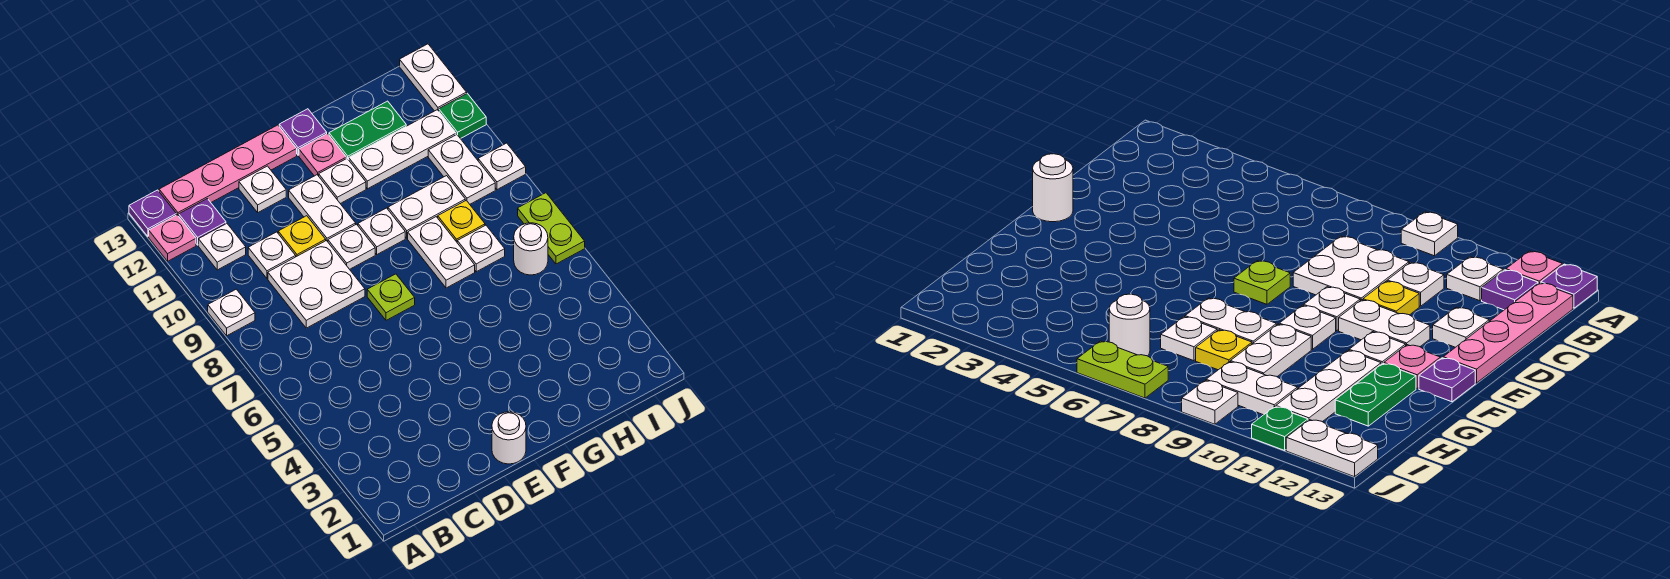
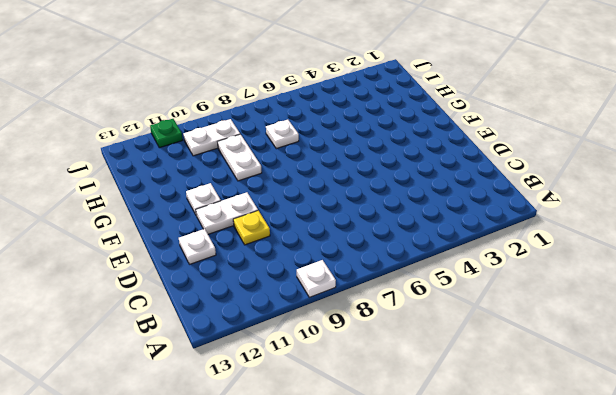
none -> pink 1x1 plate [149,215,196,261]
none -> purple 1x1 plate [129,190,176,236]
none -> white 1x1 plate [198,224,246,270]
none -> purple 1x1 plate [179,199,226,245]

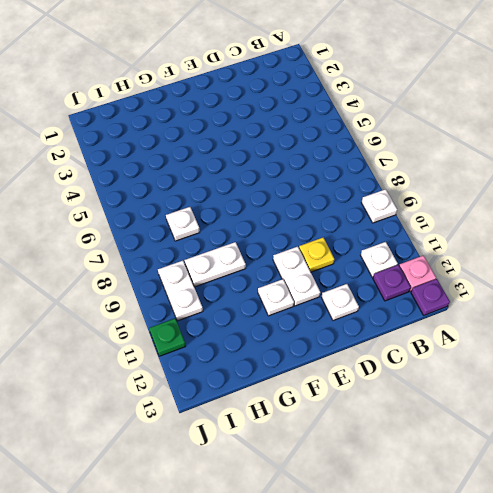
none -> pink 1x4 plate [159,125,297,216]
none -> white 2x2 plate [268,241,365,328]
none -> white 1x1 plate [248,232,296,278]
none -> white 1x1 round brick [492,412,526,464]

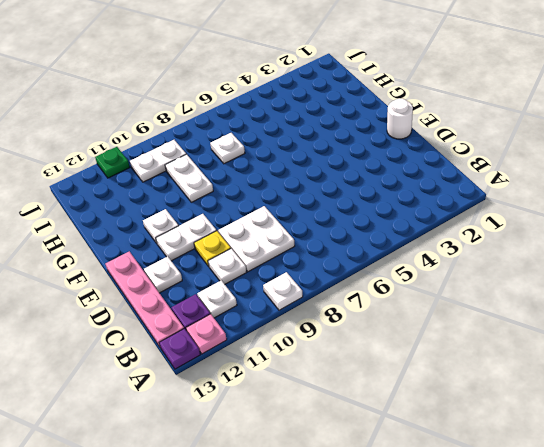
none -> lime 1x1 plate [367,274,415,320]
none -> white 1x1 plate [328,224,375,269]
none -> white 1x1 plate [358,208,405,254]
none -> pink 1x1 plate [299,134,346,176]

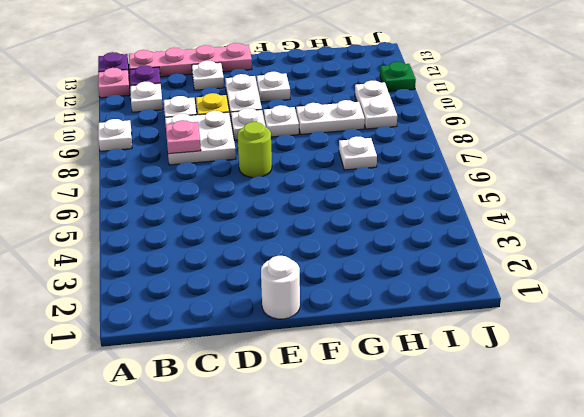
pink 1x1 plate [166,120,201,154] -> pink 1x1 plate moved to [299,134,346,176]
lime 1x1 round brick [238,122,272,178] -> lime 1x1 plate [367,274,415,320]
none -> purple 1x1 plate [279,109,327,155]
none -> white 1x2 plate [408,217,475,288]
none -> white 1x3 plate [349,110,456,189]
none -> green 1x2 plate [329,101,406,160]

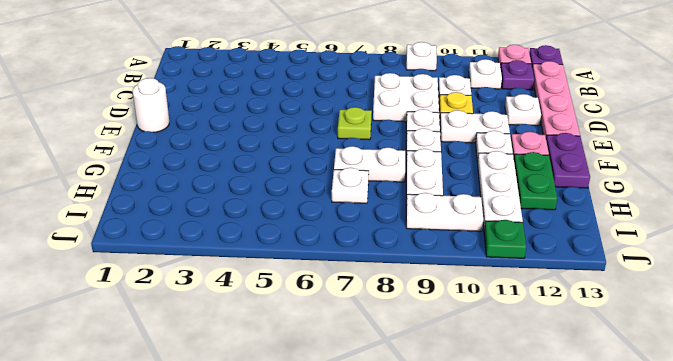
purple 1x2 plate [546,133,590,188] -> purple 1x1 plate [279,109,327,155]
none -> yellow 1x1 plate [438,200,485,242]
none -> white 1x1 round brick [514,223,548,275]
none -> lime 1x2 plate [518,193,585,264]
none -> white 1x1 plate [478,143,526,190]

